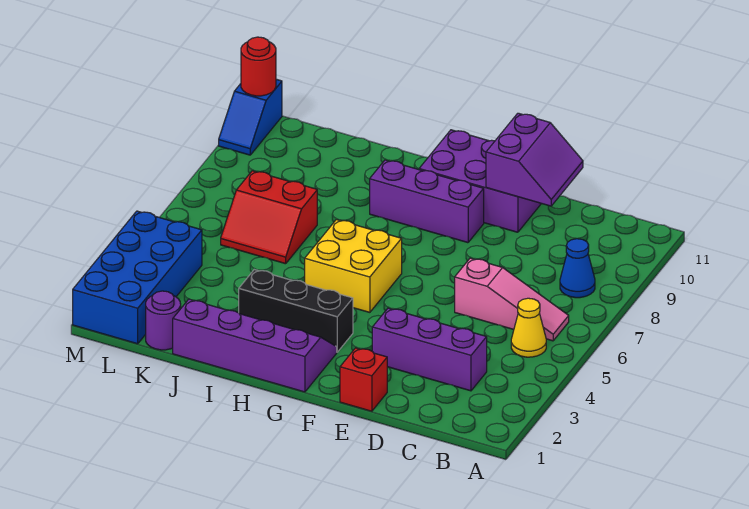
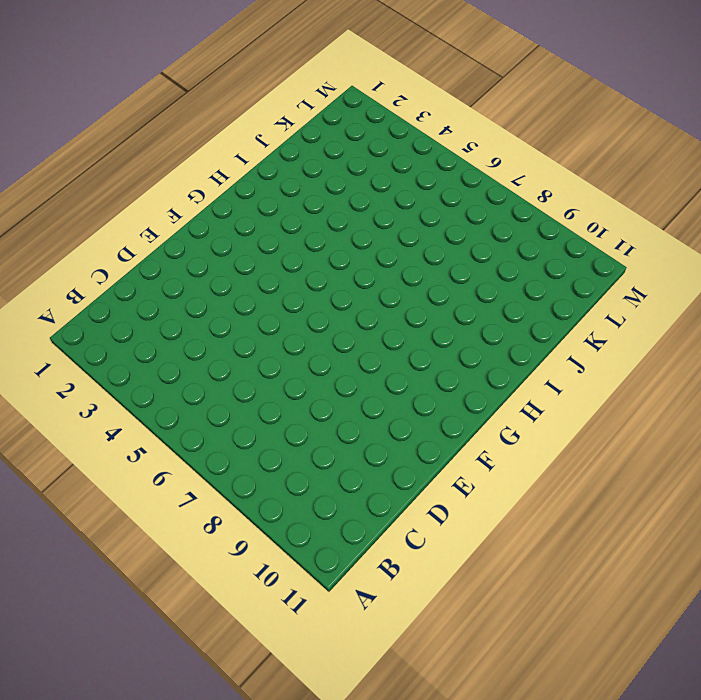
none -> yellow 1x1 cone [511,298,546,357]
none -> pink 1x3 slope [455,258,569,341]
none -> blue 1x1 cone [560,239,595,298]

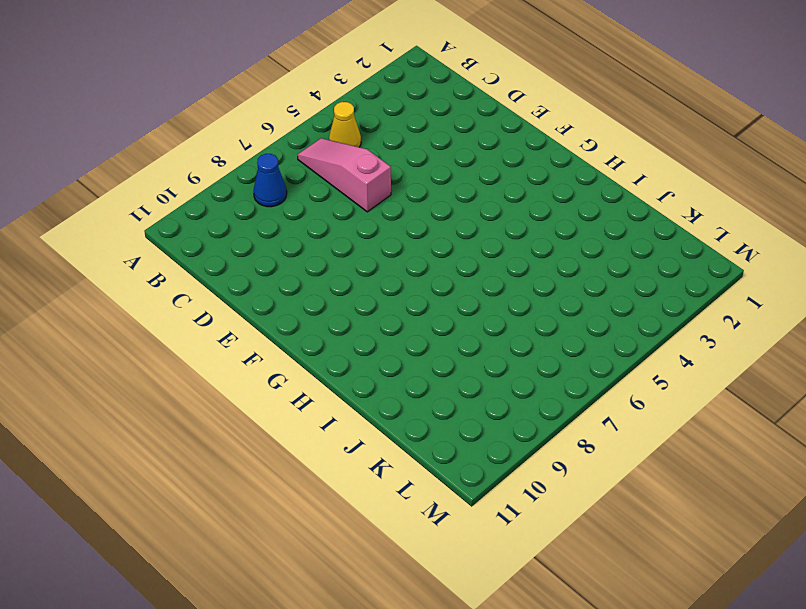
none -> purple 1x3 brick [372,308,487,391]
none -> red 1x1 brick [340,348,387,411]
none -> purple 2x3 brick [419,130,541,232]

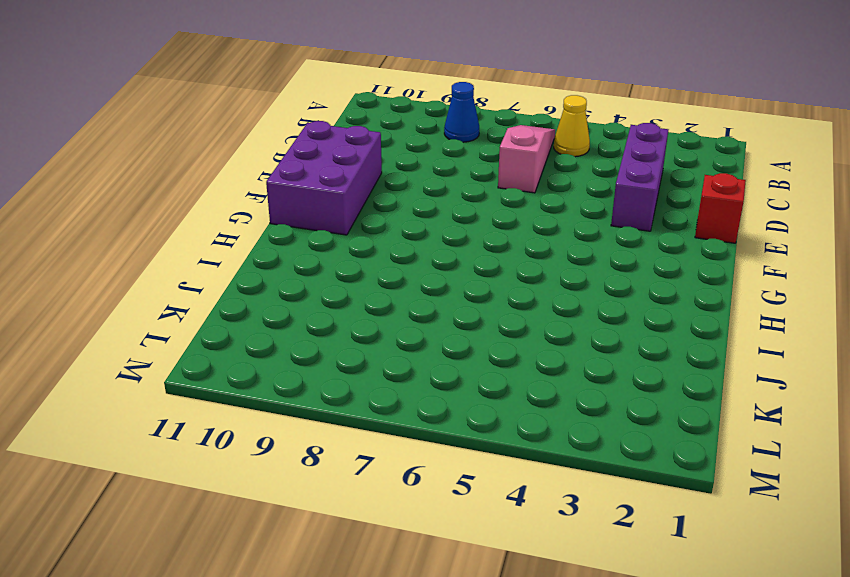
none -> purple 1x3 brick [370,160,484,243]
none -> purple 2x4 slope [173,299,337,392]
none -> black 1x3 brick [239,270,353,352]

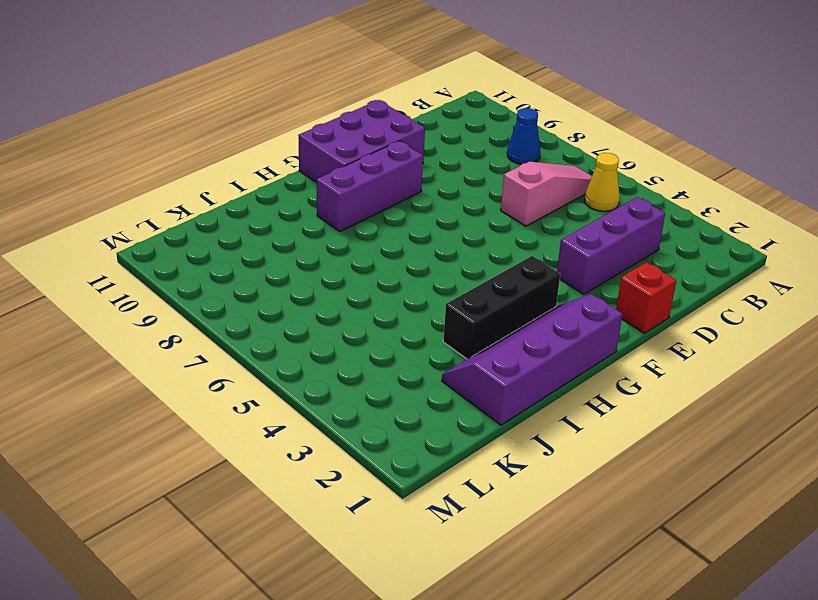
none -> yellow 2x2 brick [304,220,402,312]
none -> red 2x2 slope [221,171,317,264]
none -> purple 1x1 round brick [146,291,181,350]

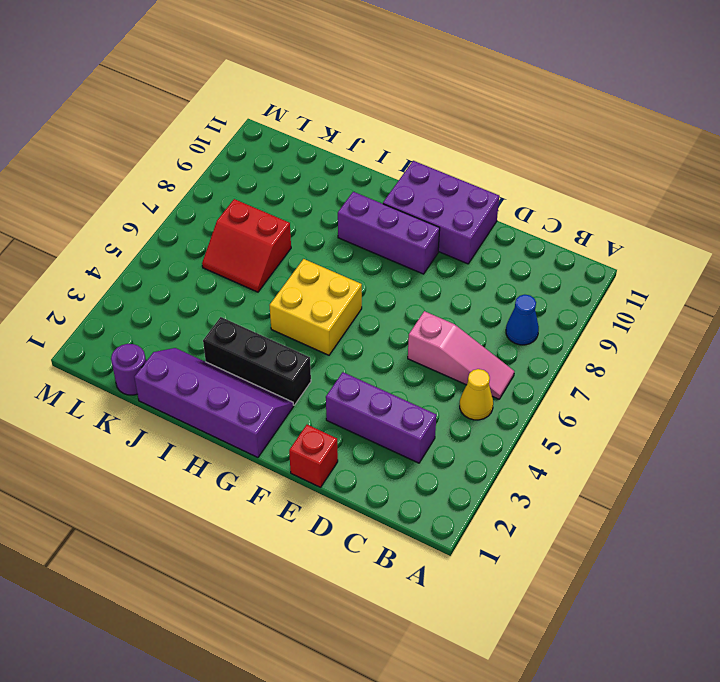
none -> blue 2x4 brick [73,211,202,344]
none -> blue 1x2 slope [219,79,282,155]
none -> purple 2x2 slope [486,113,583,206]

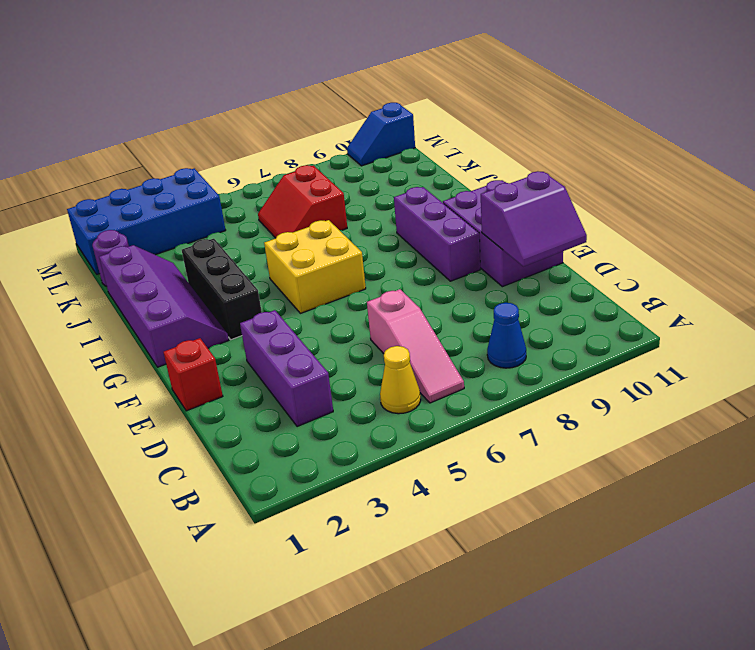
none -> red 1x1 round brick [241,37,276,96]

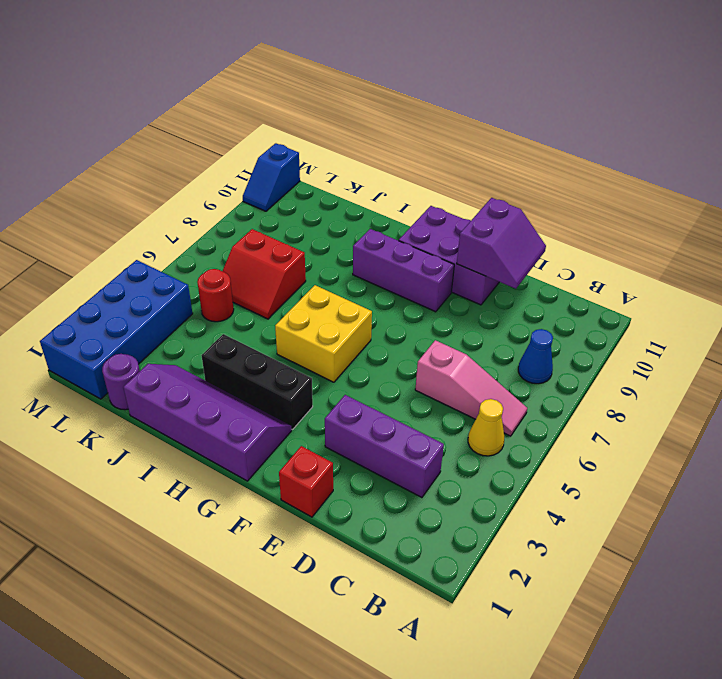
red 1x1 round brick [197,269,234,322] -> red 1x1 round brick moved to [241,37,276,96]

